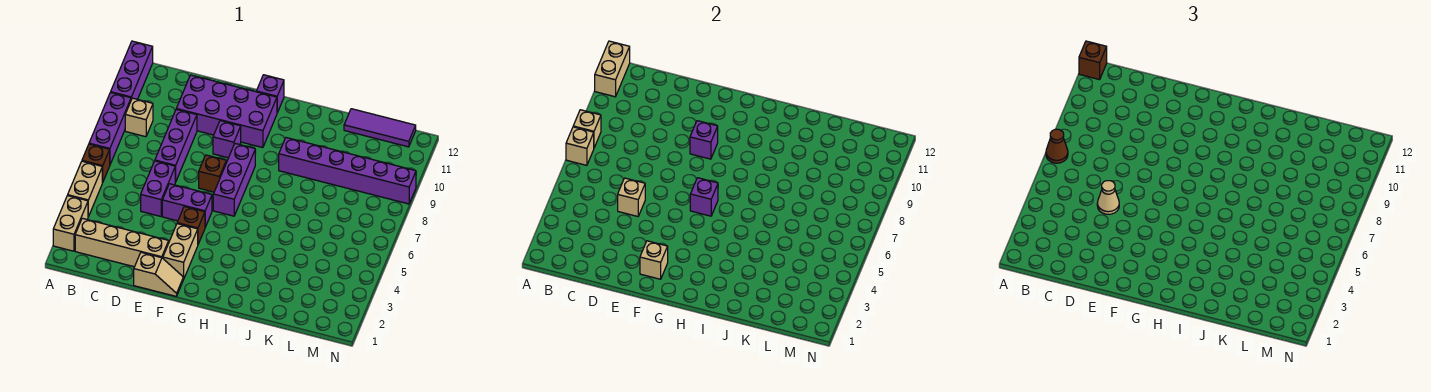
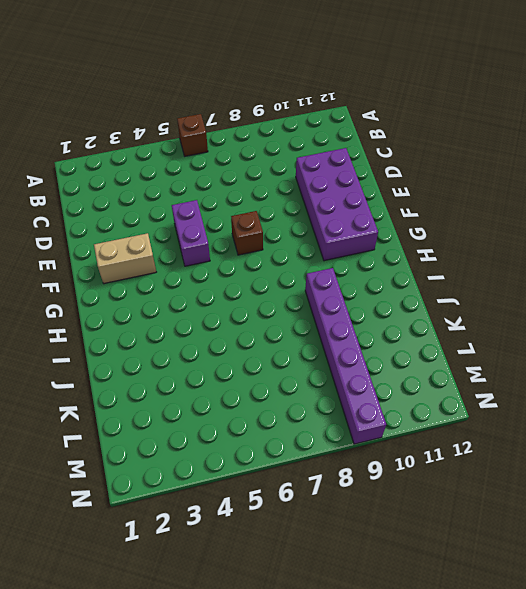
none -> tan 1x2 brick [53,196,88,251]
none -> tan 1x2 brick [68,161,103,217]
none -> purple 1x3 brick [89,93,131,164]
none -> purple 1x3 brick [111,41,153,99]

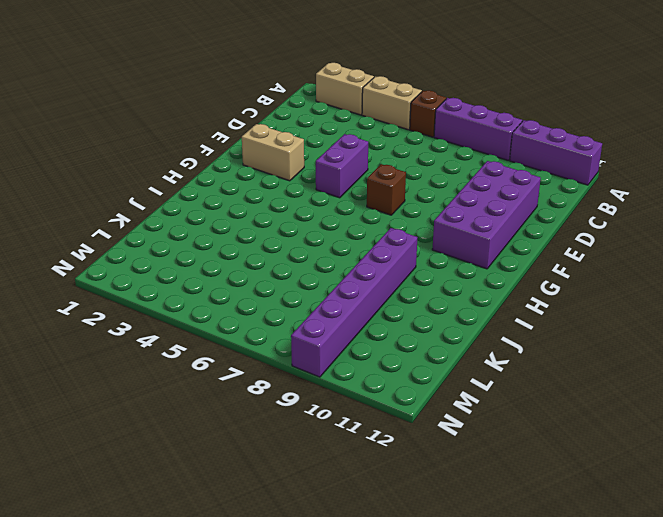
none -> tan 1x4 brick [75,218,169,267]
none -> tan 1x1 brick [125,98,153,137]
none -> purple 1x2 brick [141,161,175,216]
none -> purple 1x3 brick [155,109,197,182]

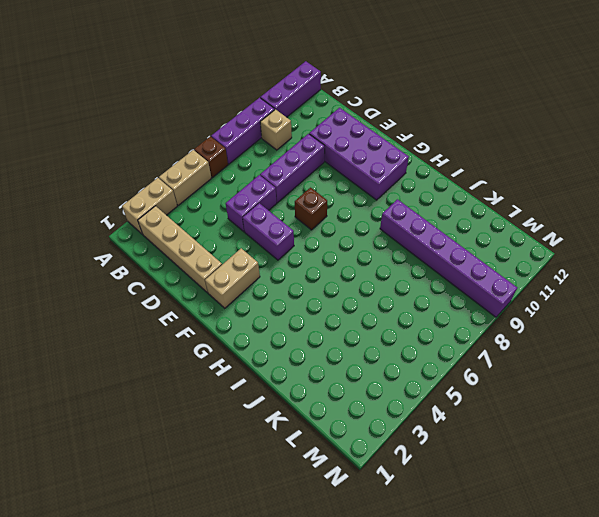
none -> tan 1x2 slope [134,252,183,296]
none -> brown 1x1 brick [177,206,205,244]
none -> purple 1x1 brick [213,121,241,158]
none -> purple 1x3 brick [213,144,255,216]

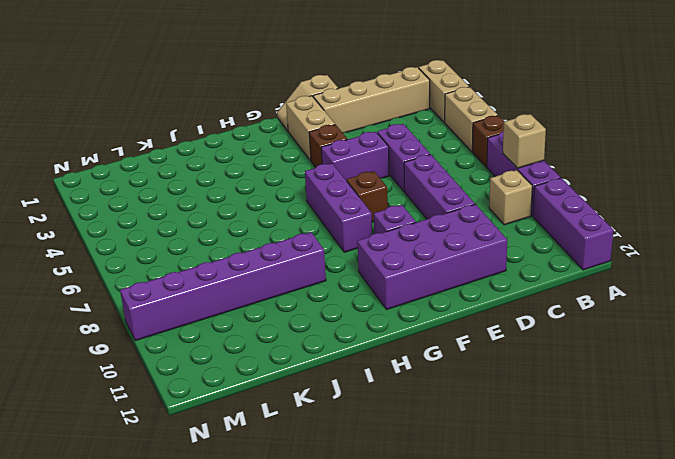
none -> purple 1x1 brick [256,75,284,113]
none -> purple 1x3 tile [344,109,416,147]
none -> tan 1x1 brick [566,127,594,165]
none -> tan 1x2 brick [595,41,630,97]

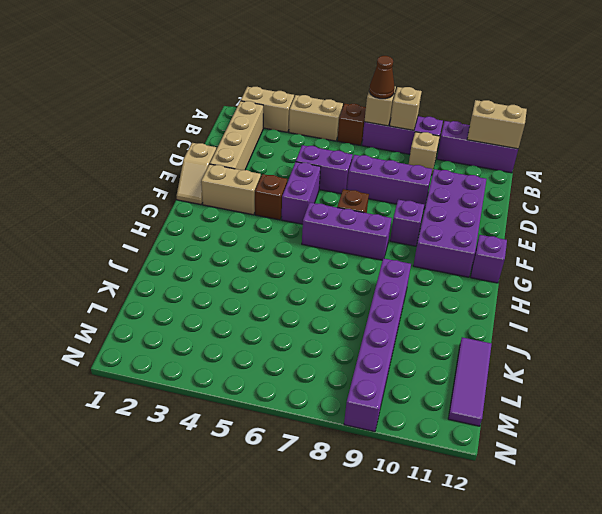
none -> tan 1x1 brick [618,178,645,216]
none -> tan 1x1 brick [640,241,668,279]
none -> purple 1x1 brick [690,121,718,159]
none -> purple 1x1 brick [690,178,718,216]

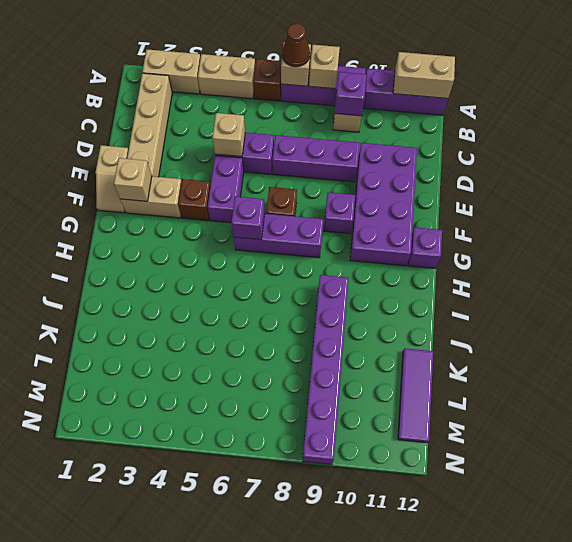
purple 1x1 brick [335,72,366,116] -> purple 1x1 brick moved to [690,121,718,159]
none -> brown 1x1 brick [1079,41,1107,80]
none -> tan 1x1 cone [1097,181,1119,214]

